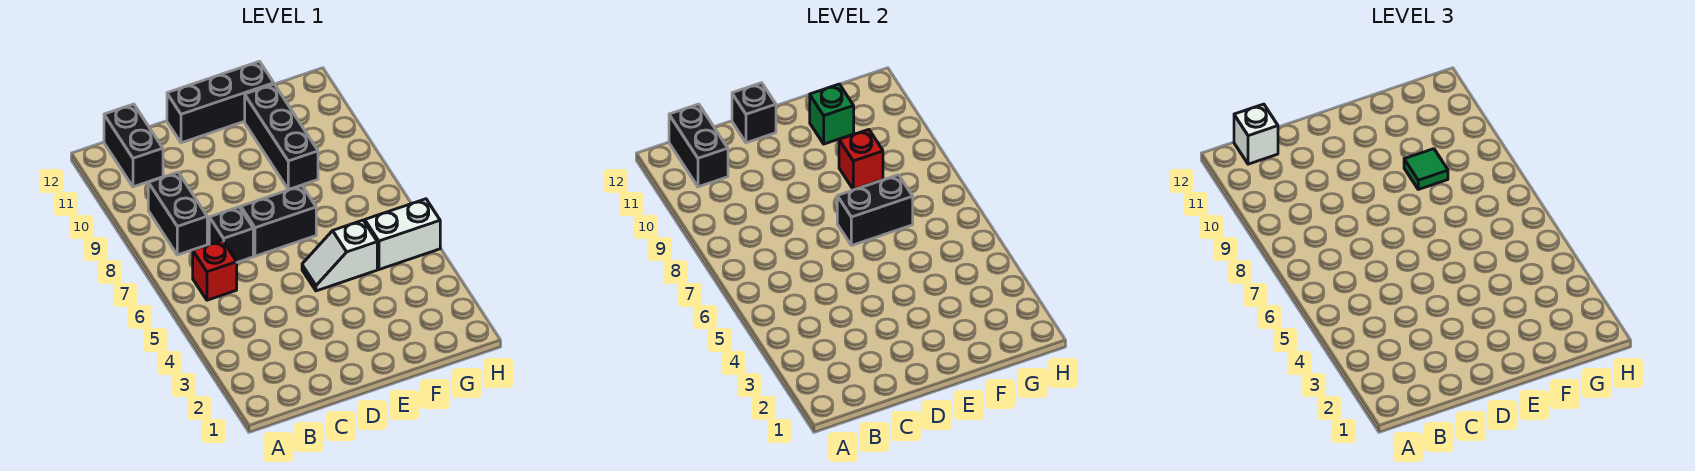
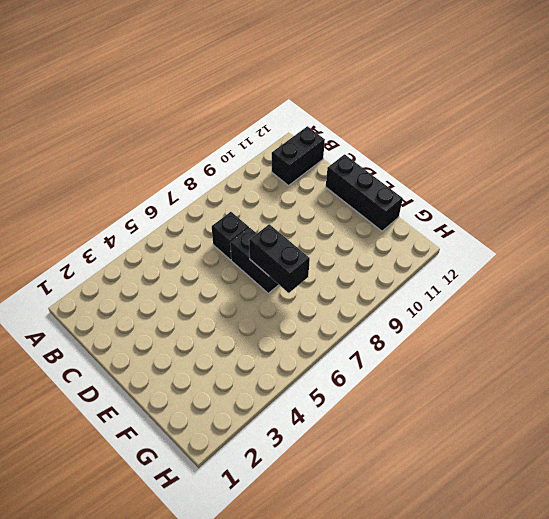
none -> red 1x1 brick [193,240,237,300]
none -> black 1x2 brick [148,172,207,255]
none -> white 1x2 slope [302,220,377,291]

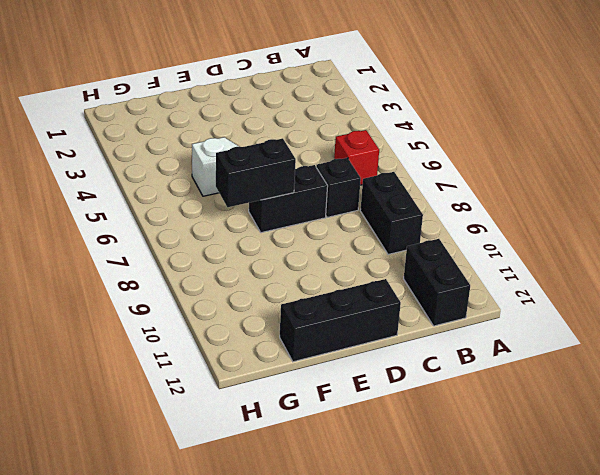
none -> black 1x3 brick [245,84,318,189]
none -> white 1x2 brick [364,199,440,270]
none -> black 1x2 brick [669,104,728,187]

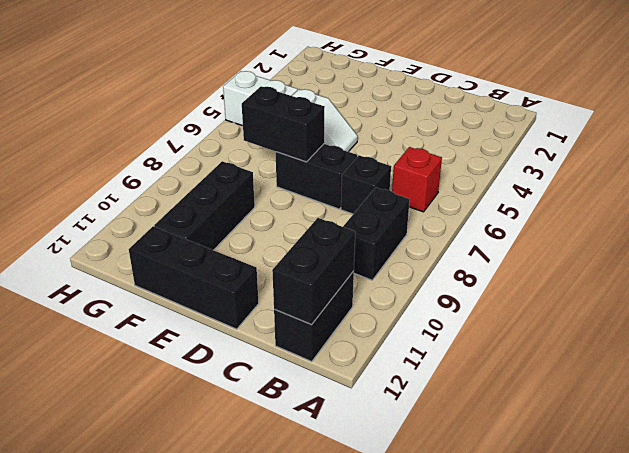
none -> black 1x1 brick [732,83,776,143]
none -> red 1x1 brick [839,130,883,189]
none -> green 1x1 brick [810,84,854,144]

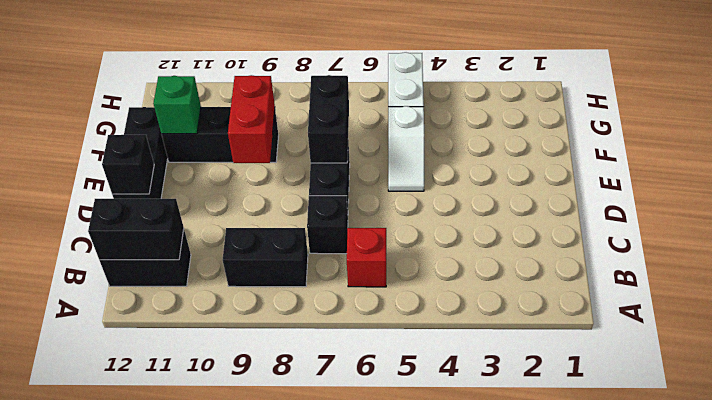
red 1x2 brick [228,75,275,163] -> red 1x1 brick [839,130,883,189]
none -> white 1x1 brick [1234,104,1278,164]
none -> green 1x1 tile [1404,149,1448,189]

